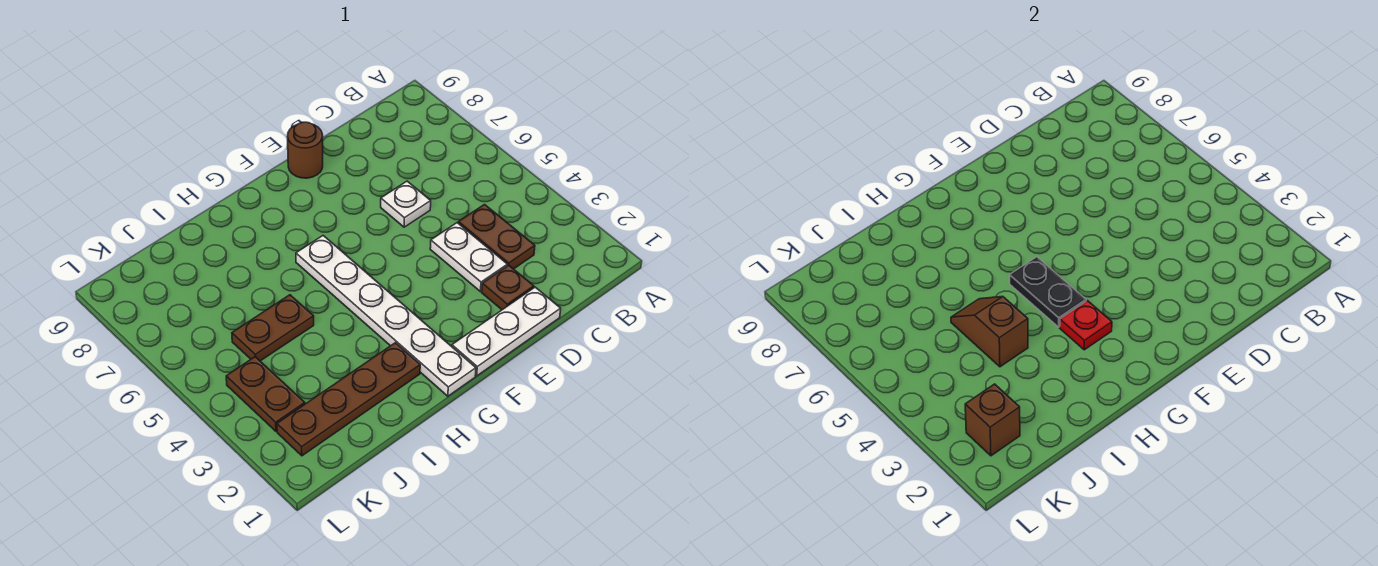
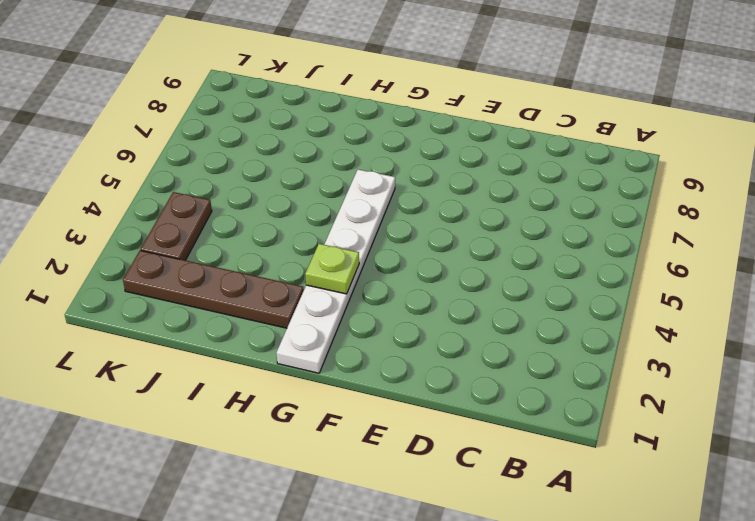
lime 1x1 plate [305,244,359,294] -> red 1x1 plate [1060,301,1112,350]
none -> brown 1x2 plate [458,205,535,269]
none -> white 1x3 plate [452,287,561,376]
none -> brown 1x1 plate [482,265,534,310]

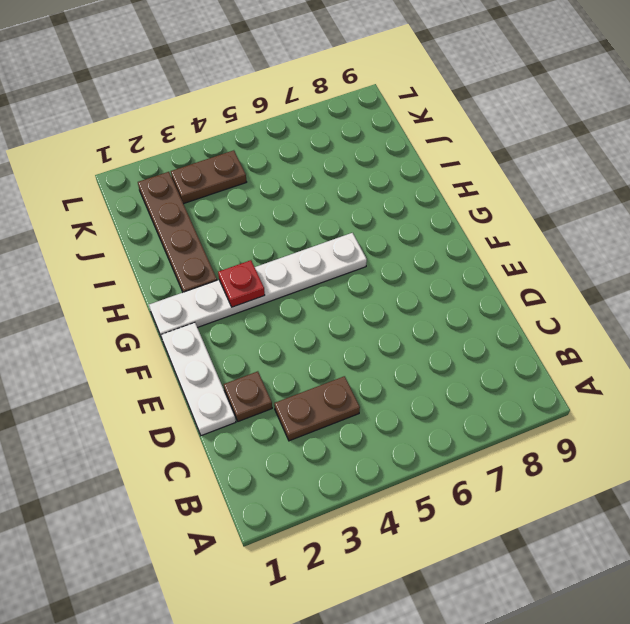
none -> white 1x2 plate [430,223,507,291]
none -> white 1x1 plate [381,181,431,227]
none -> brown 1x1 round brick [288,122,323,178]

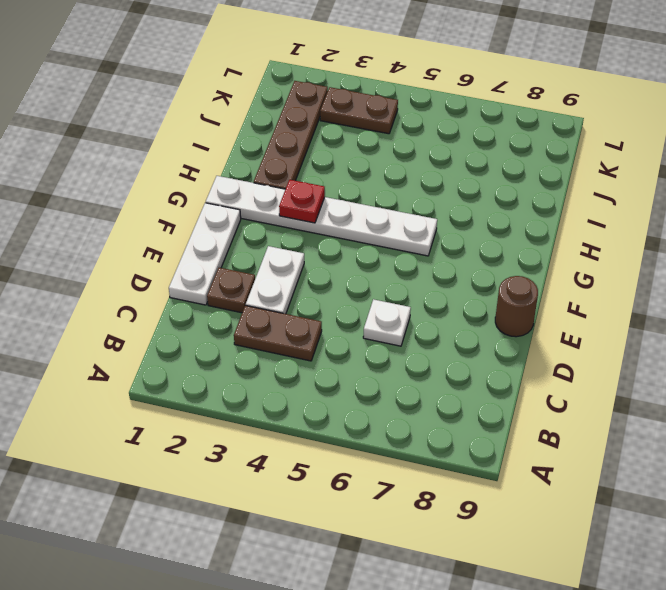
white 1x2 plate [246,246,304,314] -> white 1x2 plate turned to [430,223,507,291]
none -> brown 1x2 plate [232,295,314,361]
none -> black 1x2 plate [1010,257,1086,327]
none -> brown 1x2 slope [951,297,1028,367]

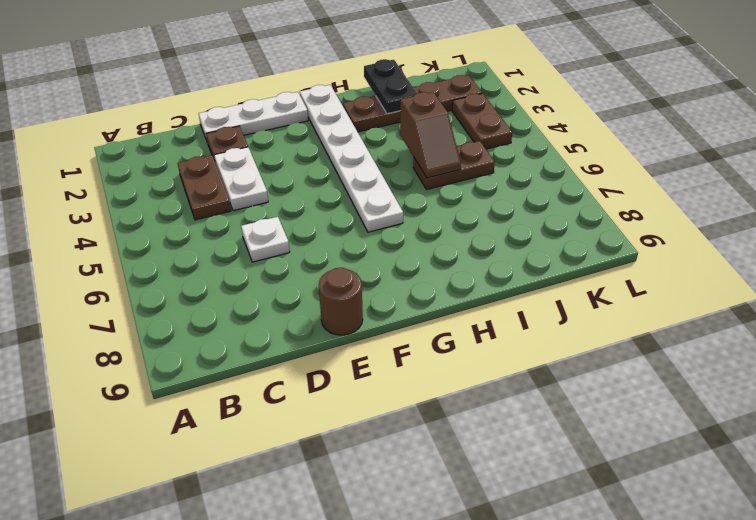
black 1x2 plate [364,59,417,114] -> black 1x2 plate moved to [1010,257,1086,327]
none -> red 1x1 plate [1060,301,1112,350]
none -> brown 1x1 brick [965,384,1020,456]

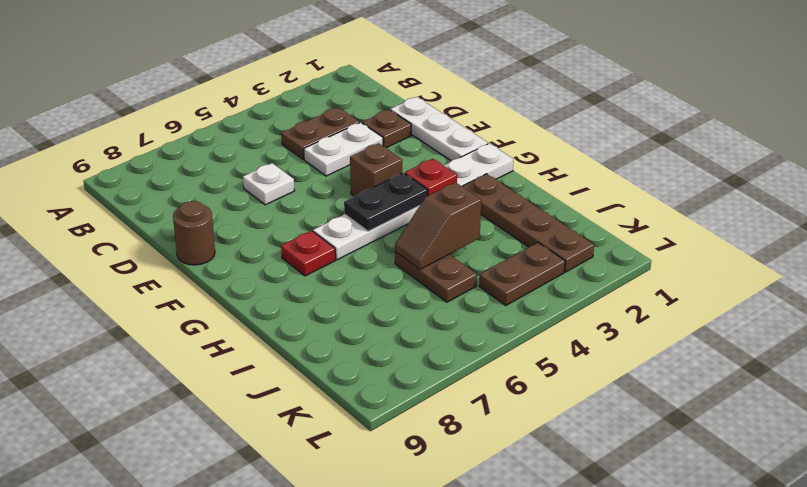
brown 1x1 brick [350,143,402,197] -> brown 1x1 brick moved to [965,384,1020,456]
red 1x1 plate [281,231,335,276] -> none

